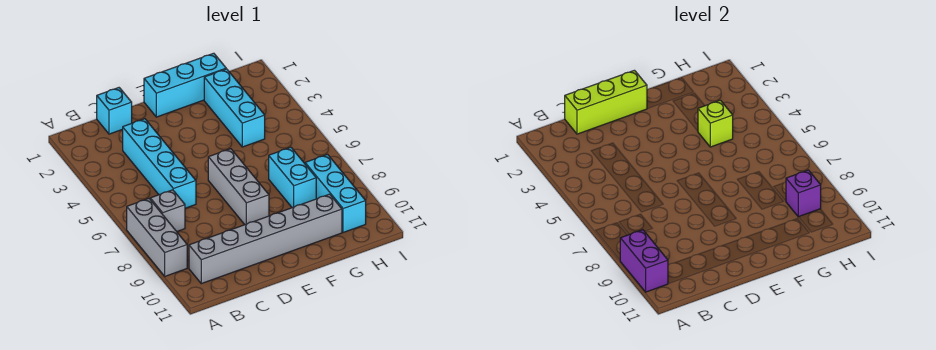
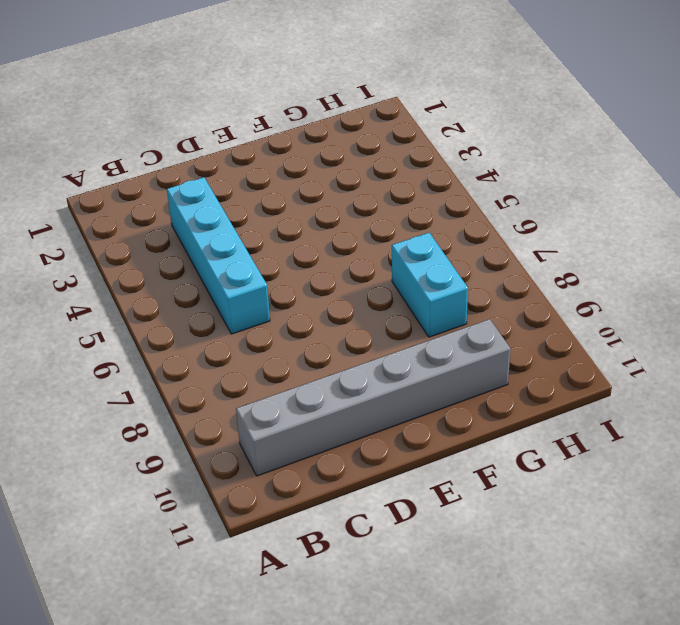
none -> grey 1x3 brick [127,199,187,276]
none -> grey 1x1 brick [150,190,185,231]
none -> cyan 1x1 brick [97,88,132,134]

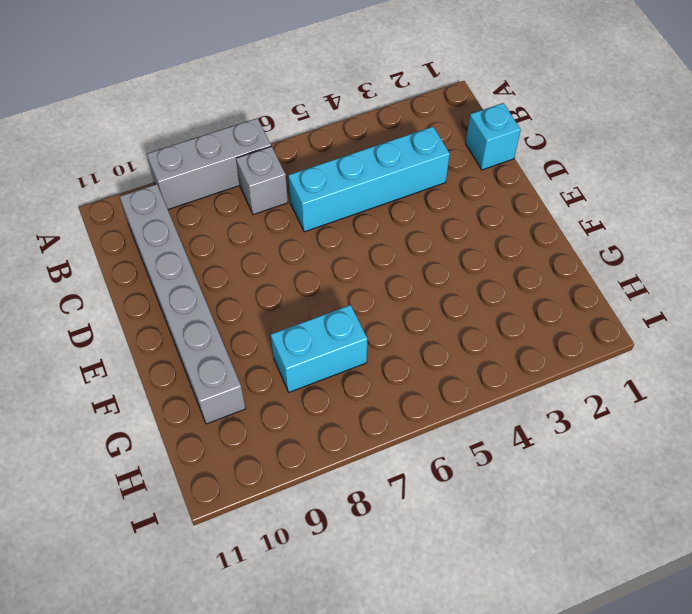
none -> cyan 1x3 brick [144,53,226,117]
none -> grey 1x3 brick [208,149,269,225]
none -> cyan 1x3 brick [204,69,265,147]

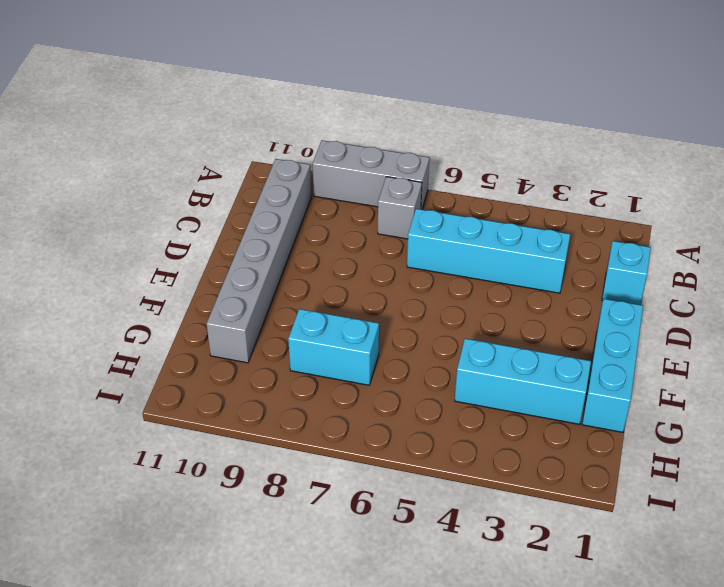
none -> grey 1x3 brick [208,149,269,225]
none -> cyan 1x3 brick [305,154,366,232]
none -> purple 1x2 brick [620,230,668,292]

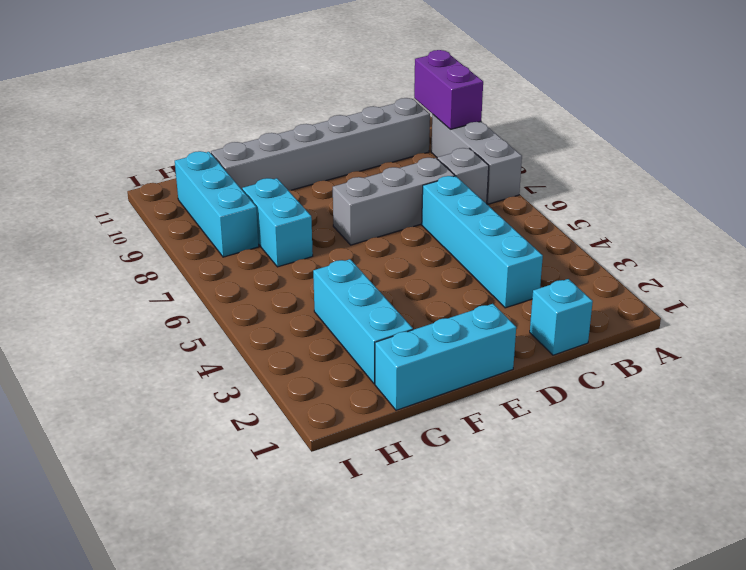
grey 1x3 brick [333,158,455,245] -> grey 1x3 brick turned to [208,149,269,225]
none -> lime 1x3 brick [565,70,647,134]
none -> lime 1x1 brick [698,100,733,147]
none -> purple 1x1 brick [786,170,821,217]

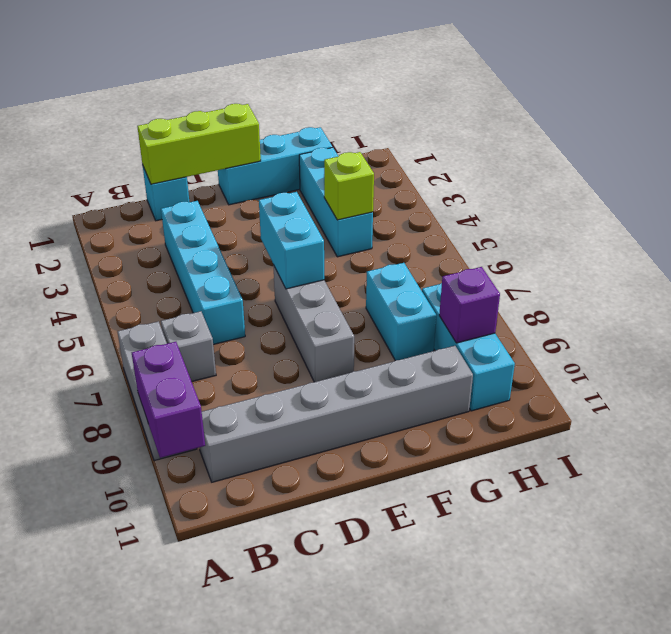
cyan 1x2 brick [259,192,324,289] -> none

